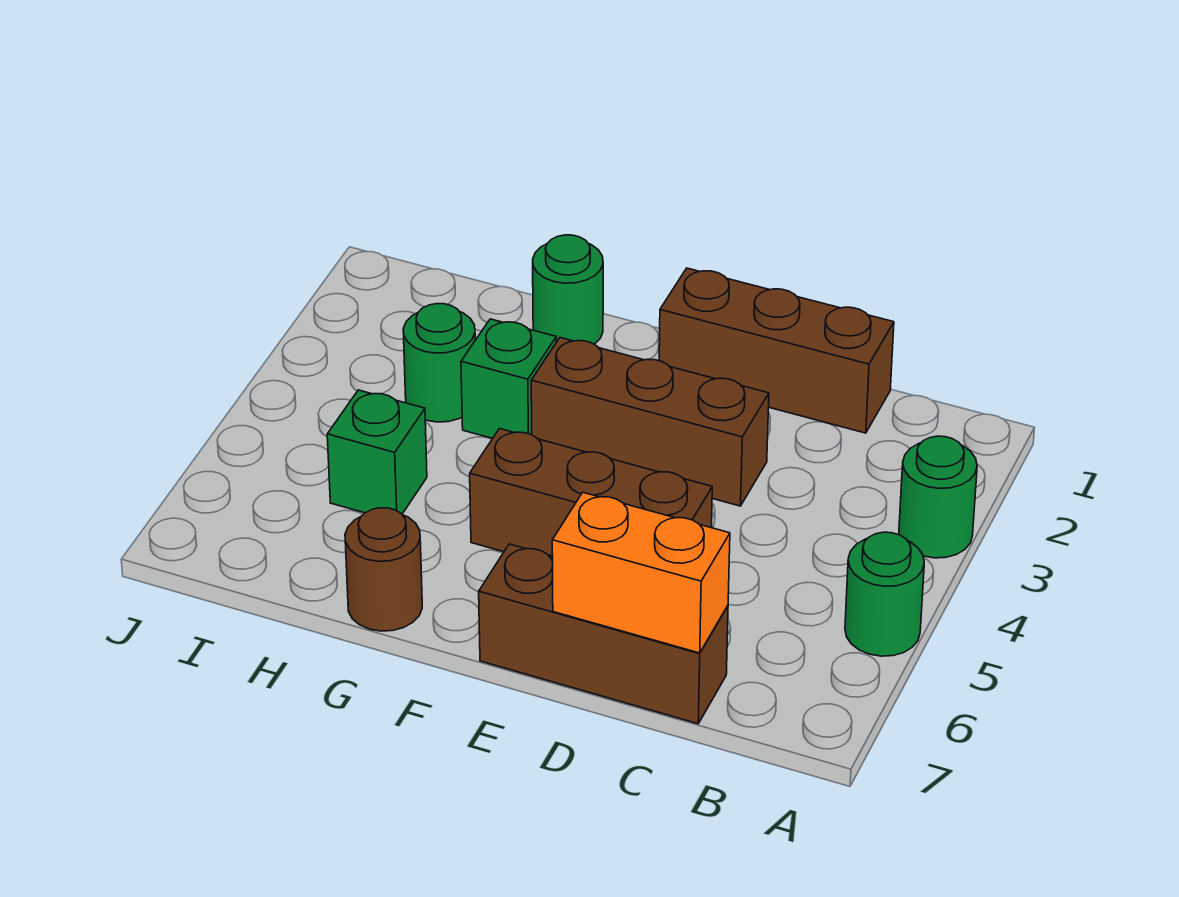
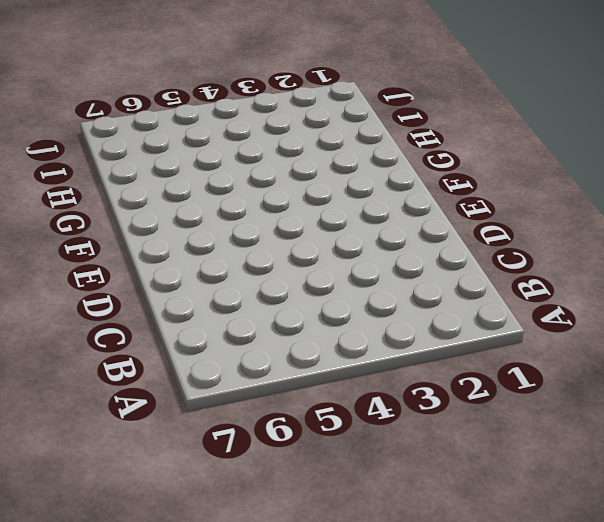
none -> green 1x1 round brick [899,436,977,558]
none -> green 1x1 round brick [845,532,924,656]
none -> brown 1x3 brick [659,268,894,433]

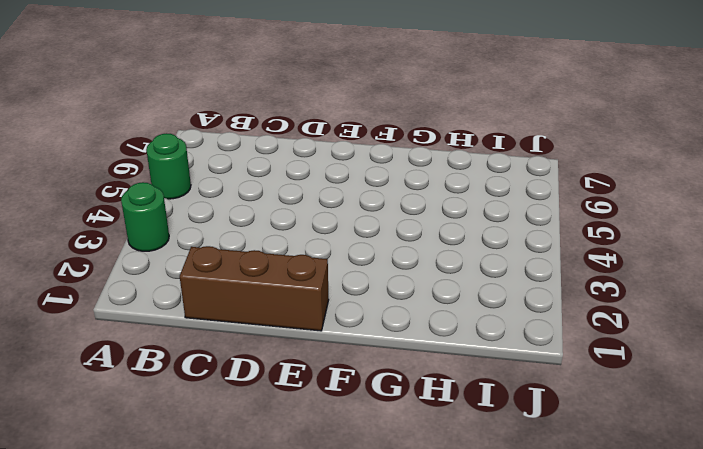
none -> brown 1x3 brick [479,544,728,724]
none -> brown 1x3 brick [531,338,769,506]
none -> brown 1x3 brick [470,429,712,556]

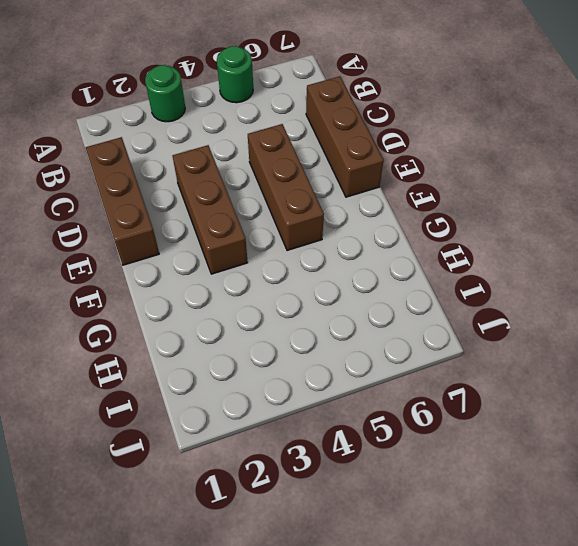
none -> green 1x1 round brick [533,235,603,344]
none -> green 1x1 brick [461,319,556,438]
none -> brown 1x1 round brick [345,508,422,631]

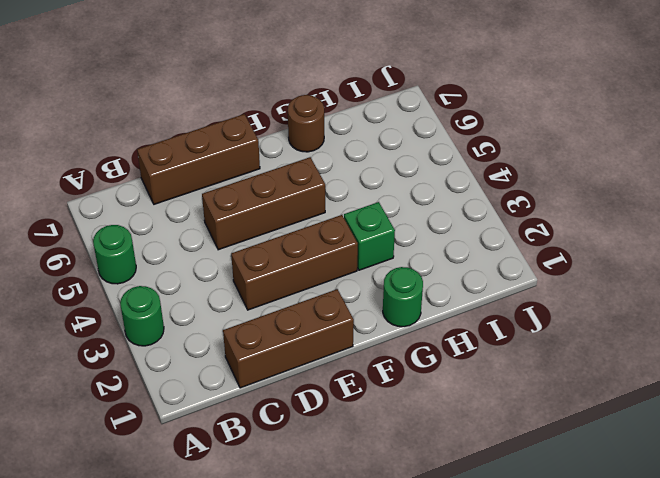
none -> green 1x1 round brick [403,304,475,422]
none -> green 1x1 brick [327,390,427,514]
none -> orange 1x2 brick [552,493,730,653]

